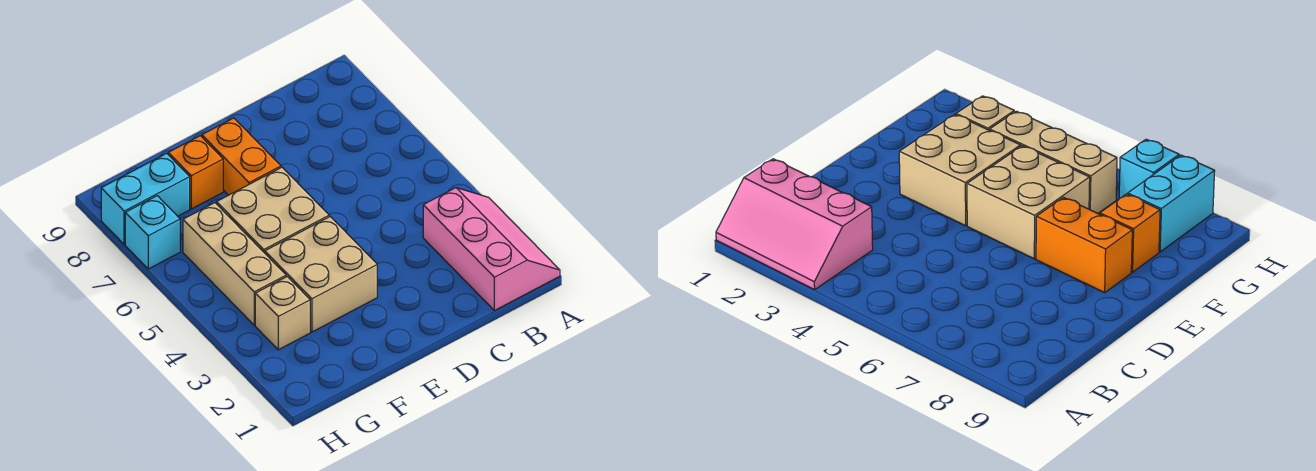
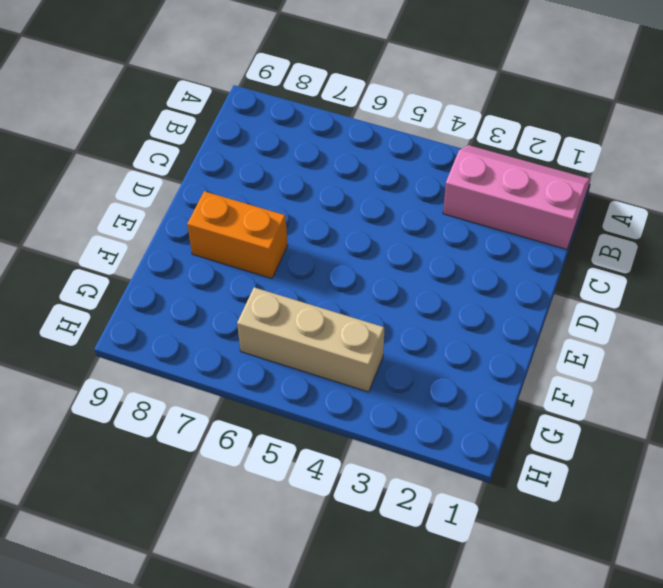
none -> tan 2x2 brick [265,217,377,332]
none -> tan 2x2 brick [217,167,329,253]

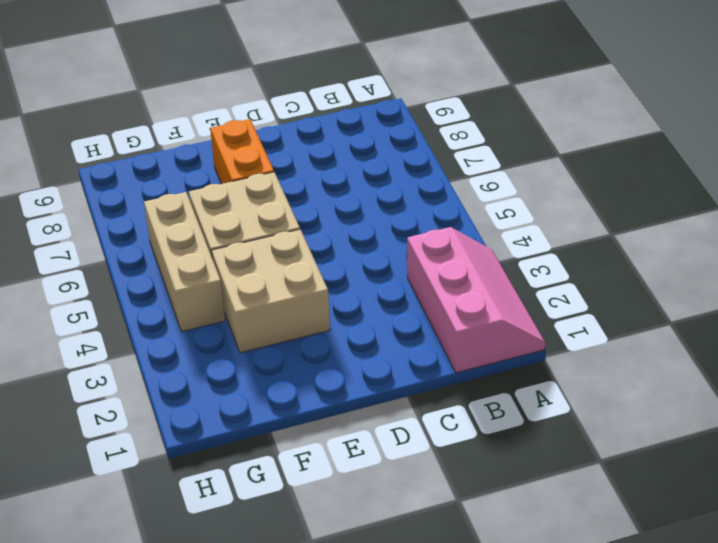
none -> orange 1x1 brick [168,136,223,209]
none -> tan 1x1 brick [255,277,310,350]

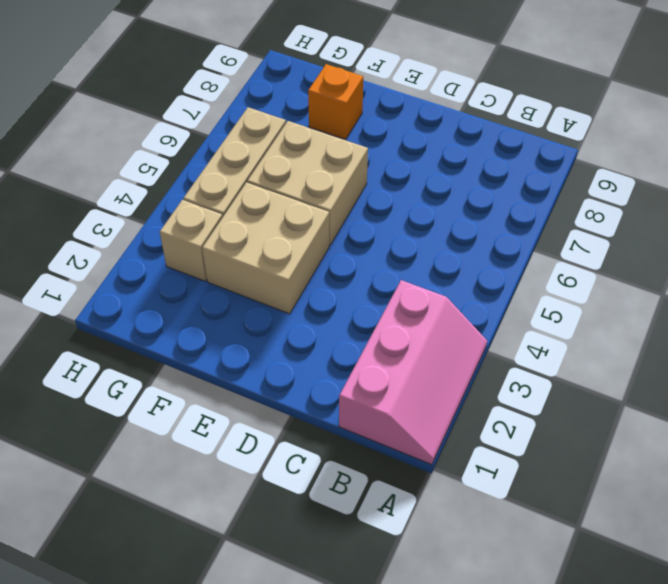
none -> orange 1x2 brick [202,118,281,195]
none -> cyan 1x2 brick [101,153,190,244]

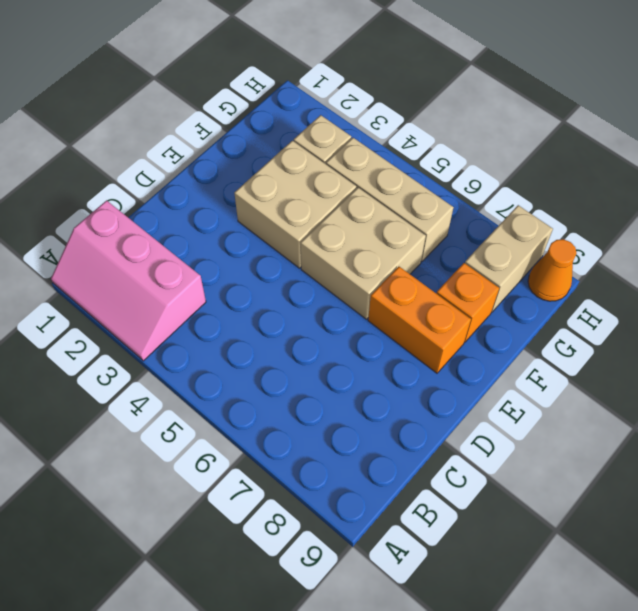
tan 1x2 brick [465,205,553,312] -> cyan 1x2 brick [101,153,190,244]
orange 1x1 cone [528,239,577,301] -> none
none -> cyan 1x1 brick [125,196,180,269]

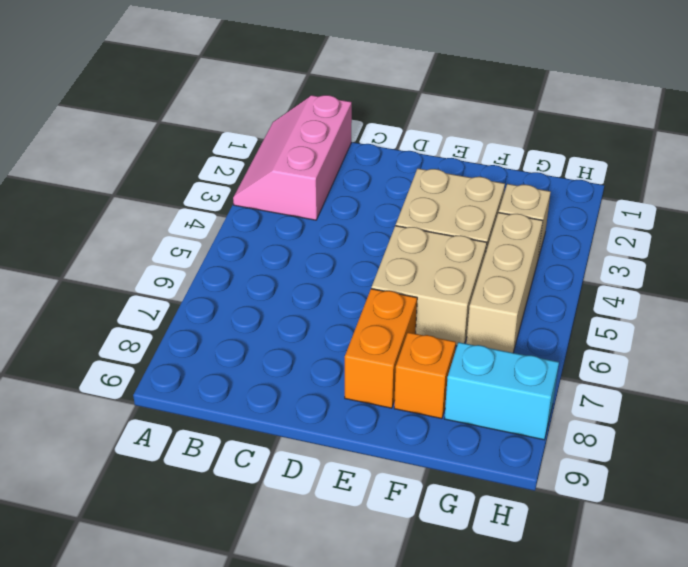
none -> cyan 1x1 brick [125,196,180,269]

